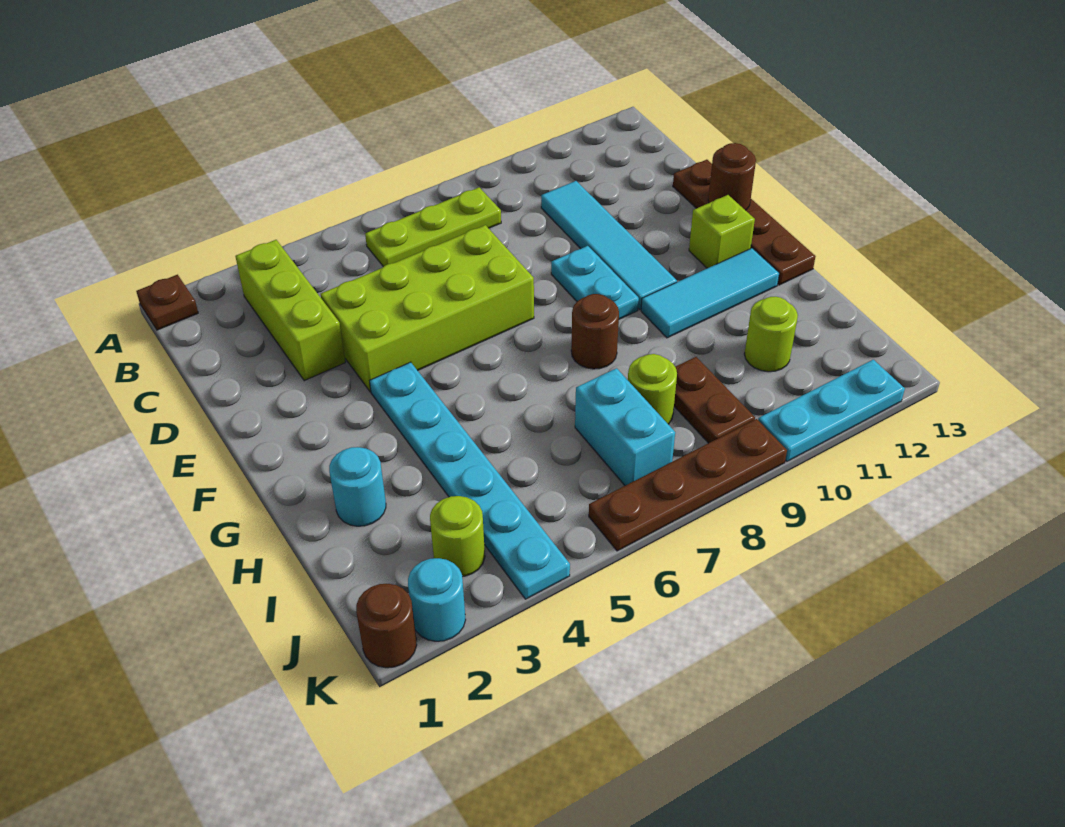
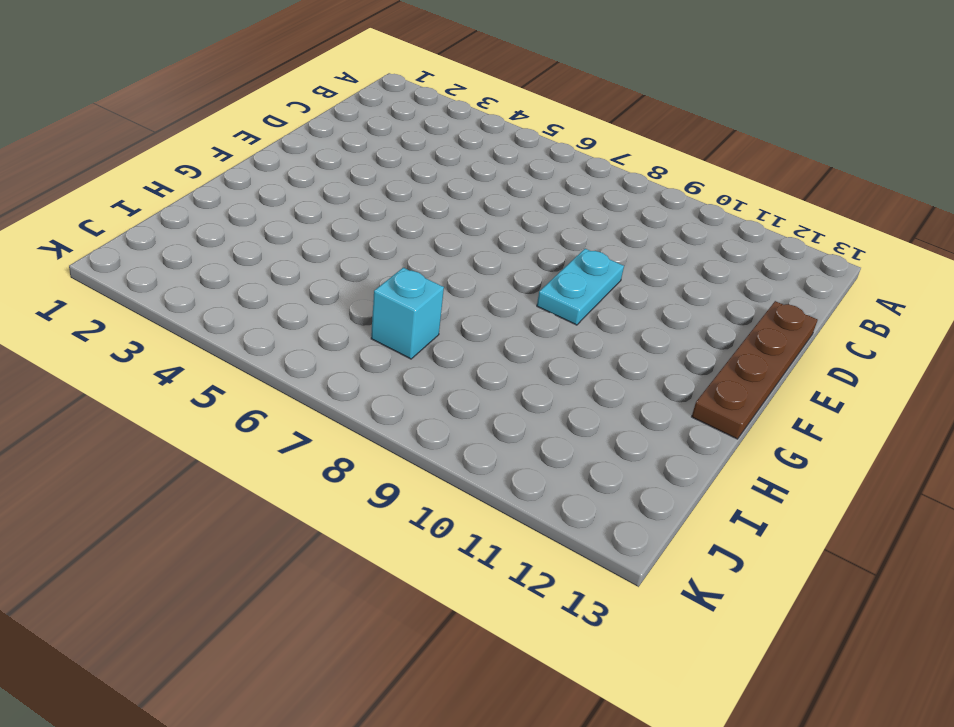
cyan 1x1 brick [371,268,444,359] -> cyan 1x2 brick [575,368,675,486]
none -> brown 1x1 plate [136,275,198,330]
none -> lime 1x3 brick [236,240,345,381]
none -> lime 1x3 plate [365,187,501,267]

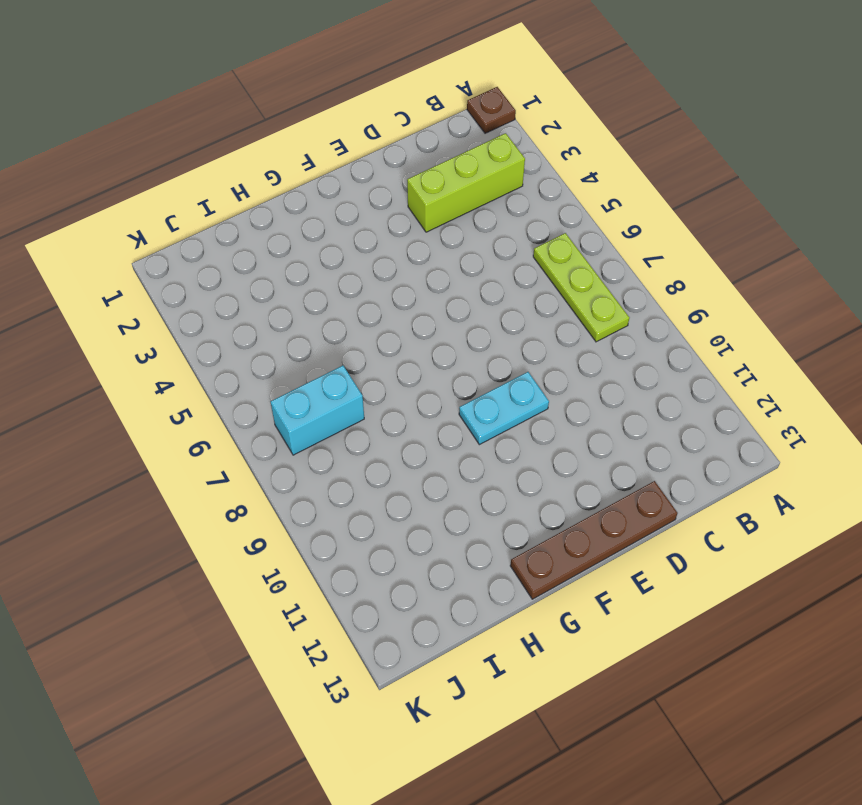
none -> cyan 1x4 tile [541,181,677,310]
none -> lime 2x4 brick [321,225,534,392]
none -> cyan 1x6 plate [370,362,570,599]

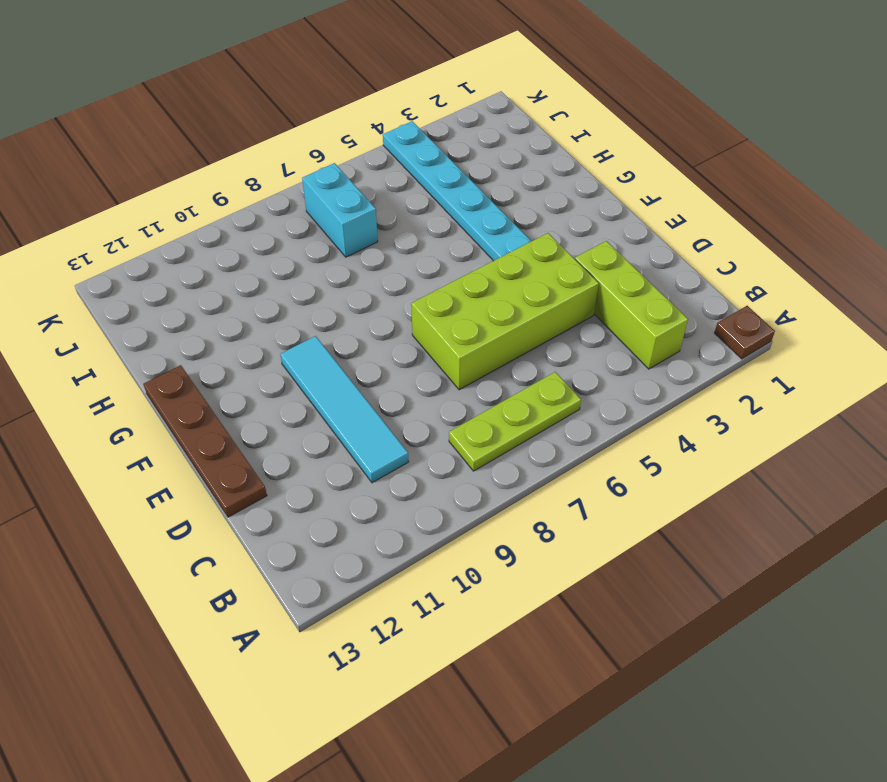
none -> cyan 1x2 plate [551,246,639,319]
none -> lime 1x1 brick [689,195,755,268]
none -> brown 1x1 round brick [571,294,619,369]

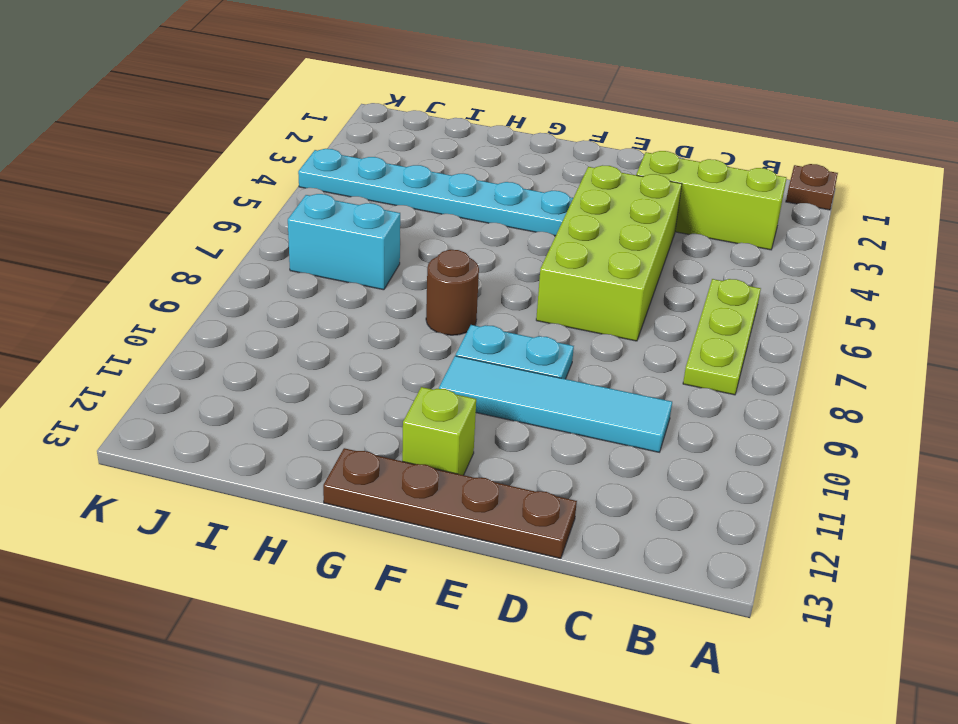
none -> cyan 1x3 tile [641,248,779,338]
none -> cyan 1x1 round brick [329,447,386,526]
none -> lime 1x1 round brick [628,354,677,424]

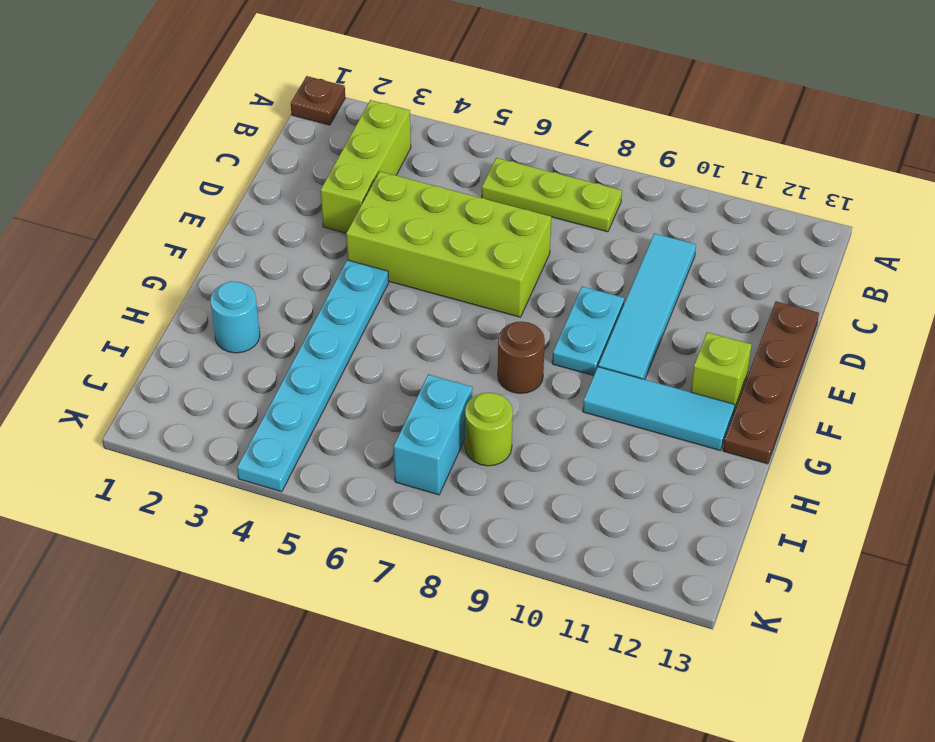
none -> brown 1x2 plate [674,357,755,443]
none -> lime 1x1 round brick [744,297,798,372]
none -> lime 1x1 round brick [430,496,485,577]

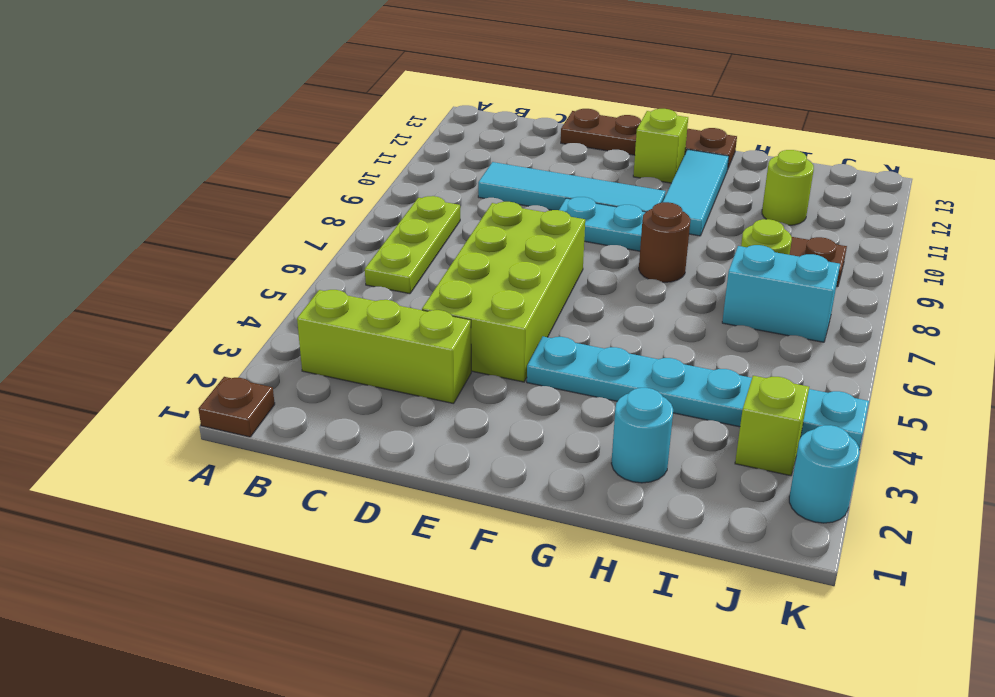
lime 1x1 brick [735,376,809,476] -> lime 1x1 round brick [430,496,485,577]
none -> brown 1x1 round brick [356,584,417,668]
none -> brown 1x4 plate [589,419,787,551]
none -> cyan 1x3 plate [758,360,905,461]

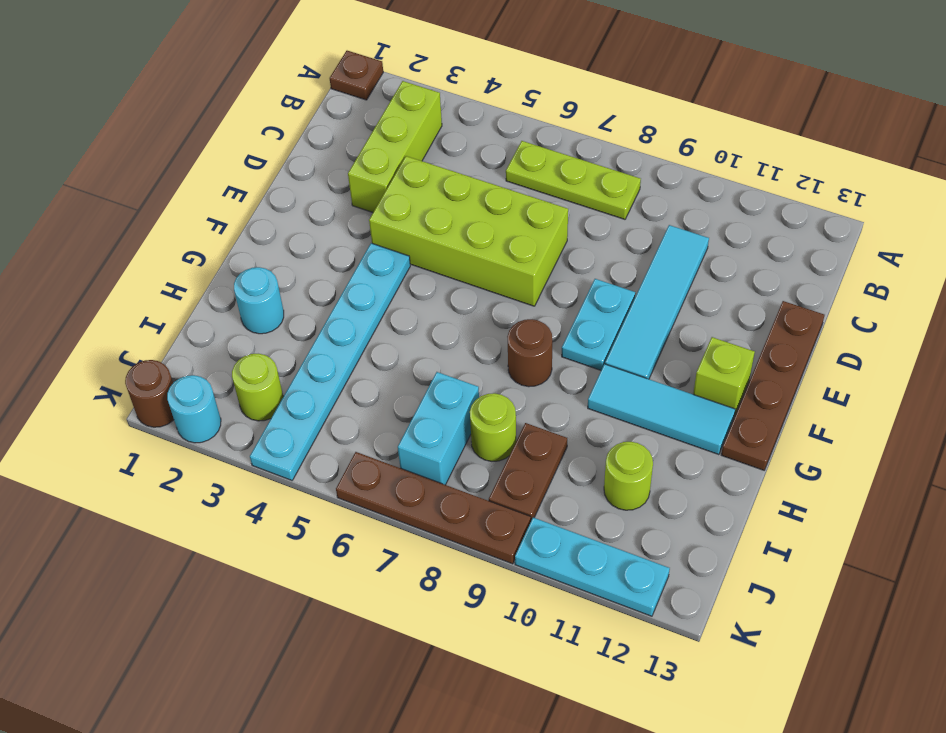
none -> brown 1x1 round brick [708,143,756,210]

